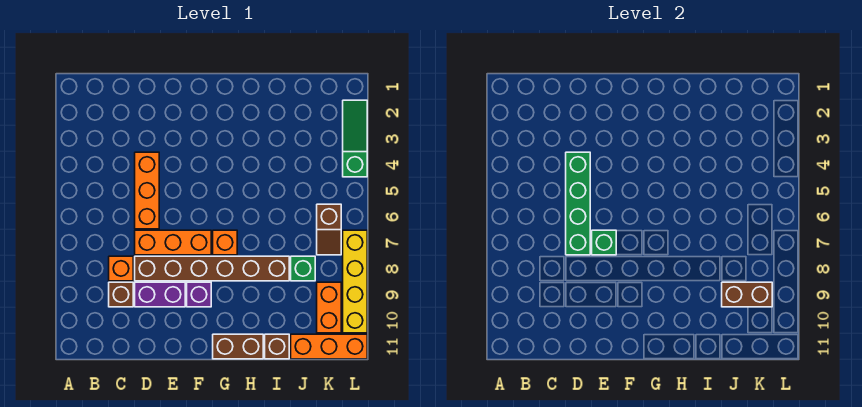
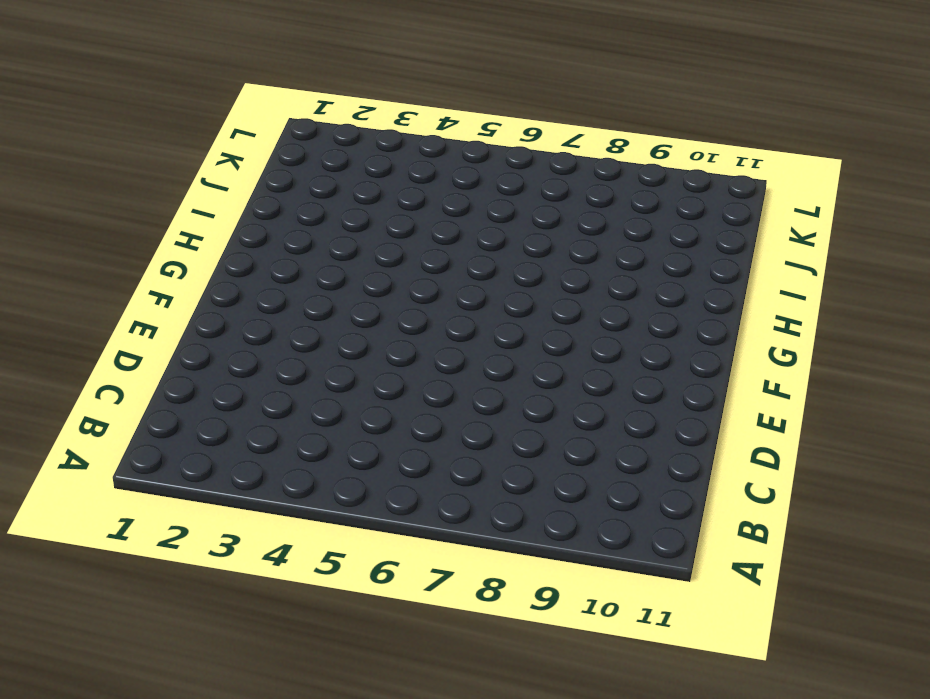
none -> orange 1x1 brick [109,256,133,281]
none -> brown 1x1 brick [109,282,133,307]
none -> orange 1x3 brick [135,152,159,229]

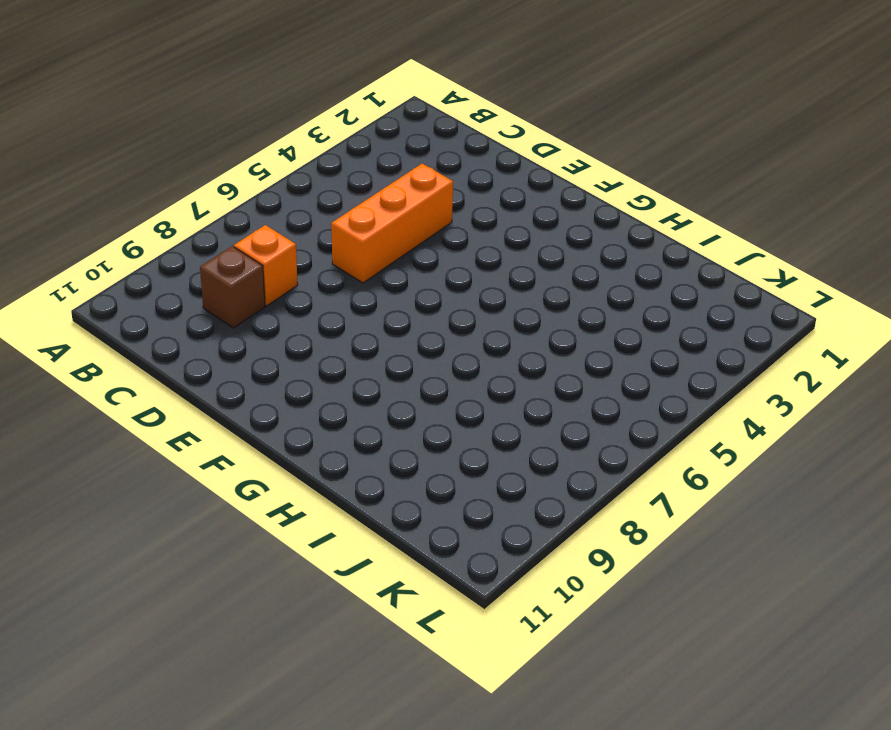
none -> orange 1x3 brick [135,230,211,255]
none -> brown 1x6 brick [135,256,289,281]
none -> purple 1x2 brick [135,282,185,307]

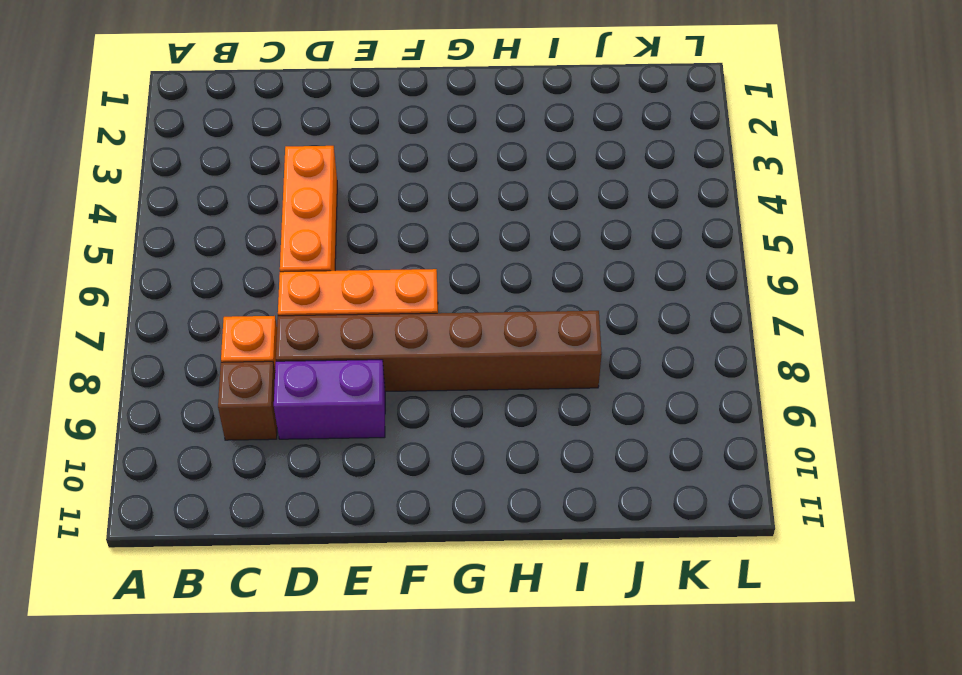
none -> purple 1x1 brick [187,282,211,307]
none -> orange 1x1 brick [213,230,237,255]
none -> brown 1x2 brick [213,334,263,359]

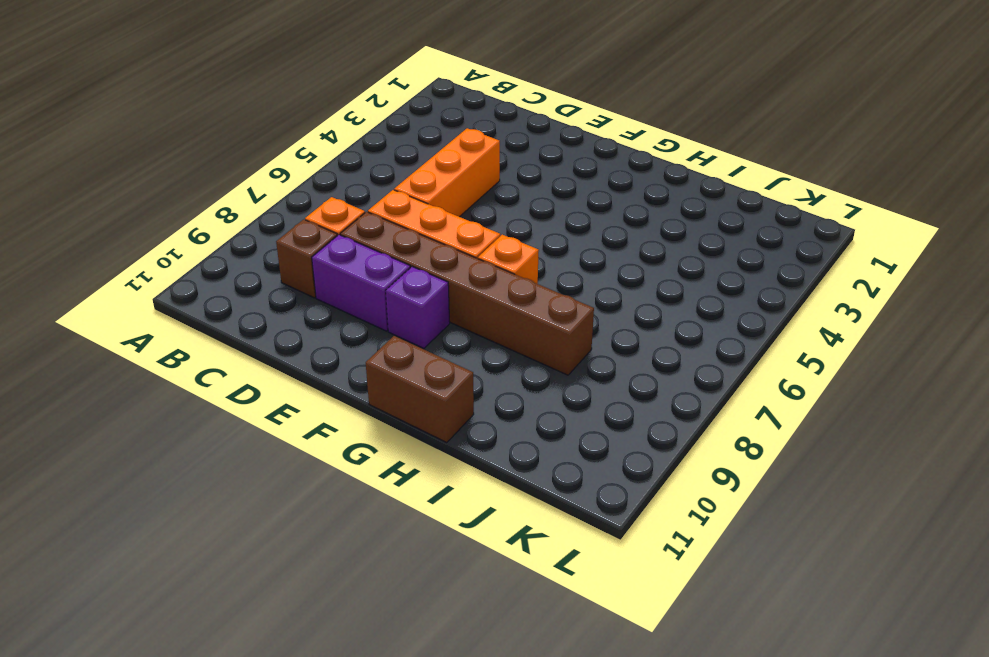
none -> brown 1x1 brick [265,334,289,359]
none -> green 1x1 brick [291,256,315,281]
none -> orange 1x3 brick [291,334,367,359]

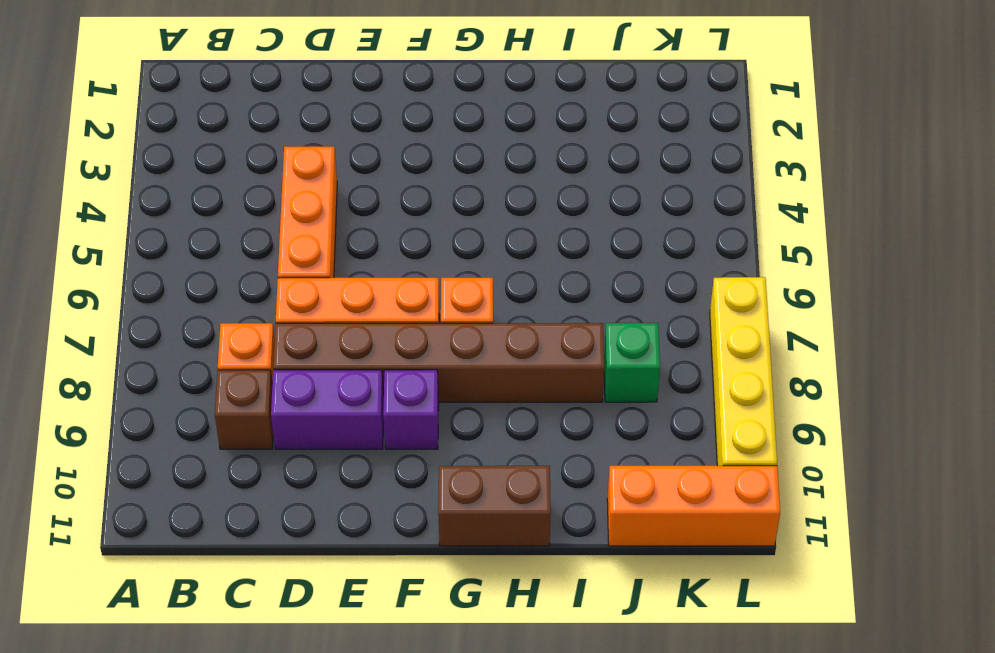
none -> brown 1x1 brick [265,334,289,359]
none -> brown 1x2 slope [317,204,341,255]
none -> orange 1x2 brick [317,282,341,333]

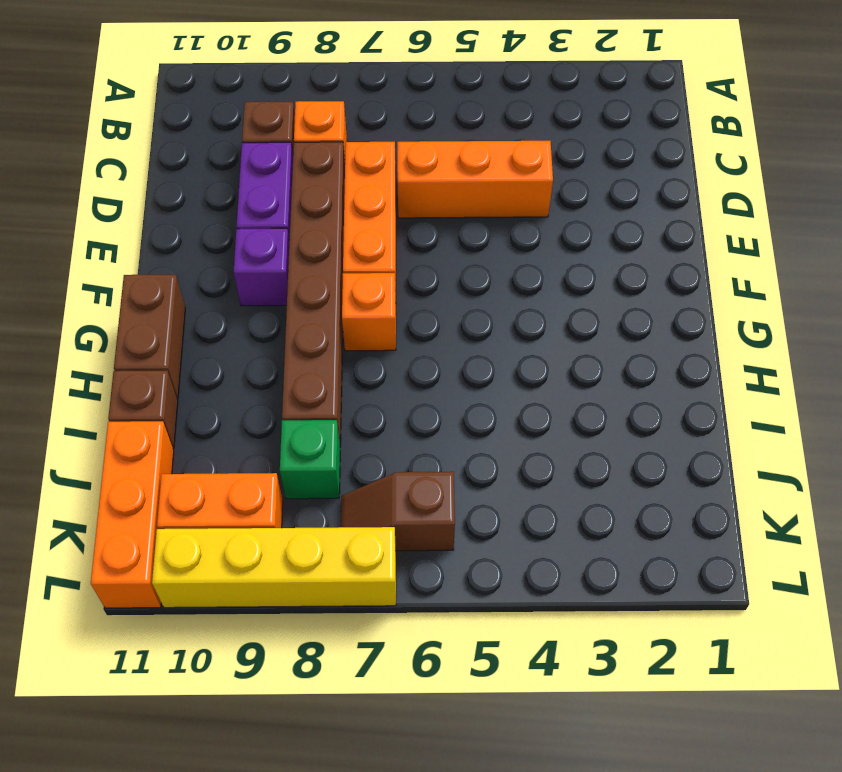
none -> green 1x3 slope [343,100,367,177]
none -> green 1x4 brick [566,152,590,255]
none -> green 1x1 brick [592,230,616,255]

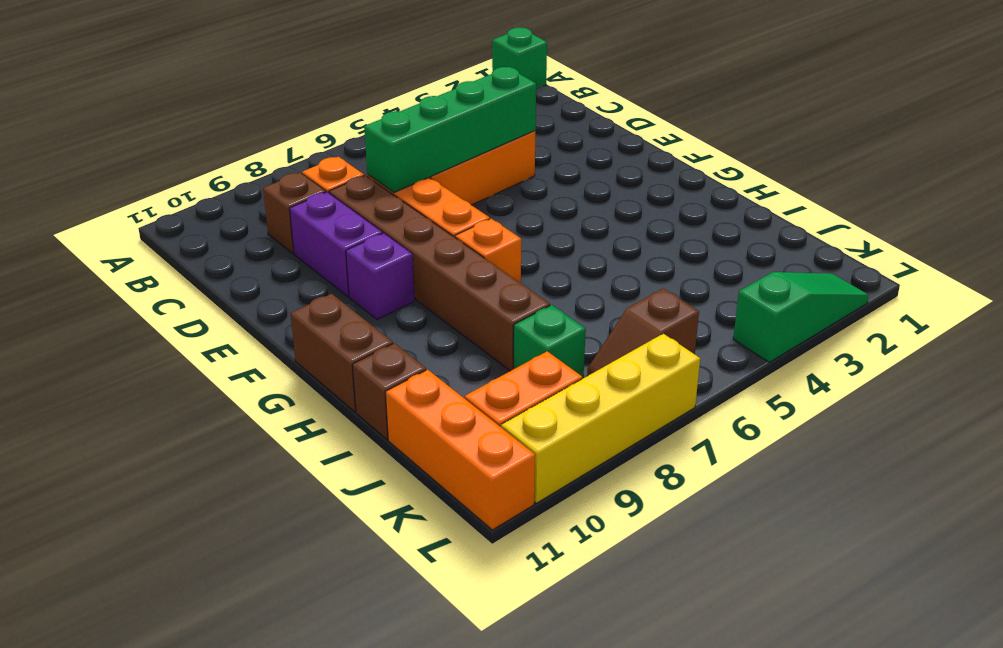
green 1x1 brick [492,27,547,88] -> green 1x1 brick moved to [592,230,616,255]
none -> brown 1x2 brick [722,282,772,307]

